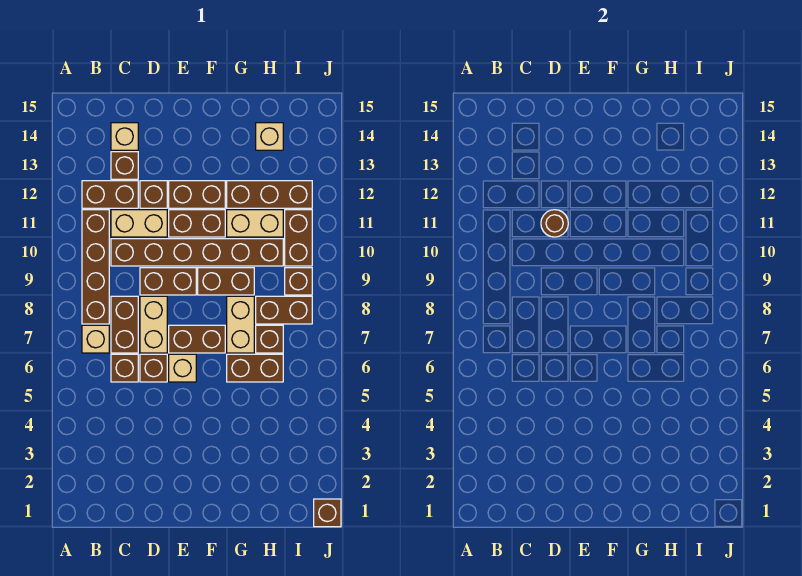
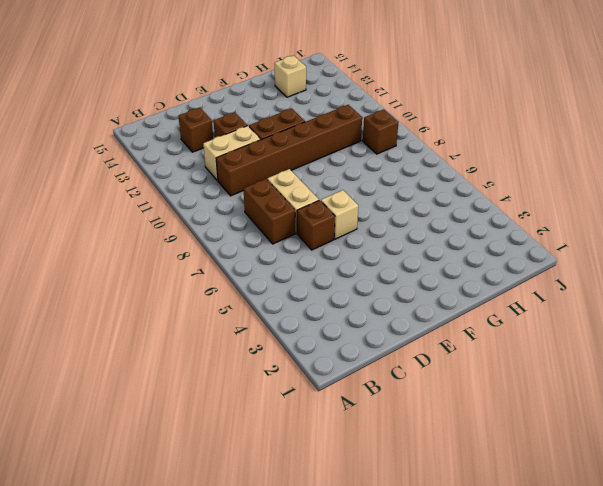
none -> tan 1x1 brick [82,325,109,353]
none -> brown 1x4 brick [82,210,109,324]
none -> brown 1x2 brick [82,181,138,208]

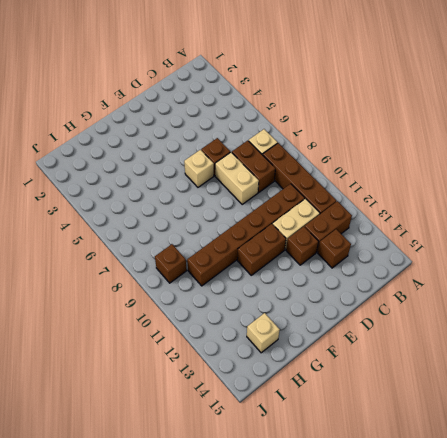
none -> brown 1x1 brick [111,354,138,382]
none -> tan 1x1 brick [111,123,138,150]
none -> brown 1x2 brick [140,268,196,295]

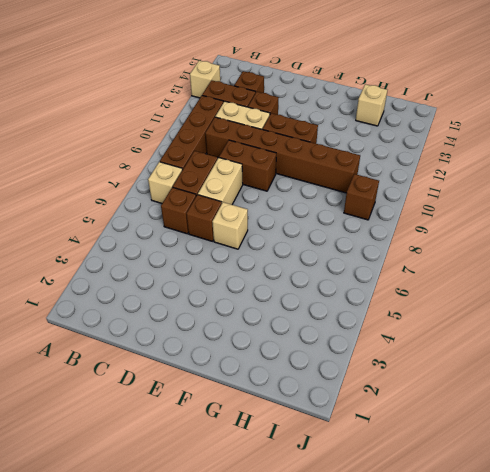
tan 1x1 brick [190,61,220,98] -> tan 1x1 brick moved to [111,123,138,150]
none -> brown 1x2 brick [169,325,225,353]
none -> brown 1x2 brick [169,181,225,208]
none -> brown 1x2 brick [198,268,254,295]

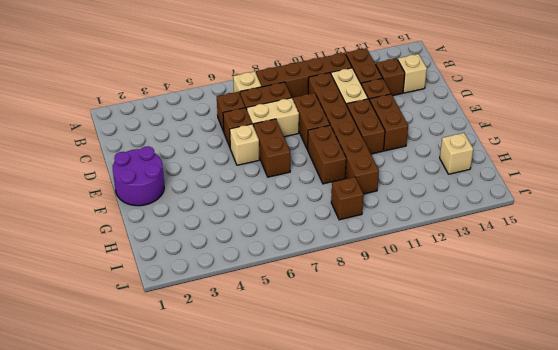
purple 2x2 round brick [113,146,164,206] -> none
none -> brown 1x2 brick [227,354,283,382]
none -> tan 1x2 brick [227,296,254,353]
none -> tan 1x2 brick [227,210,283,237]

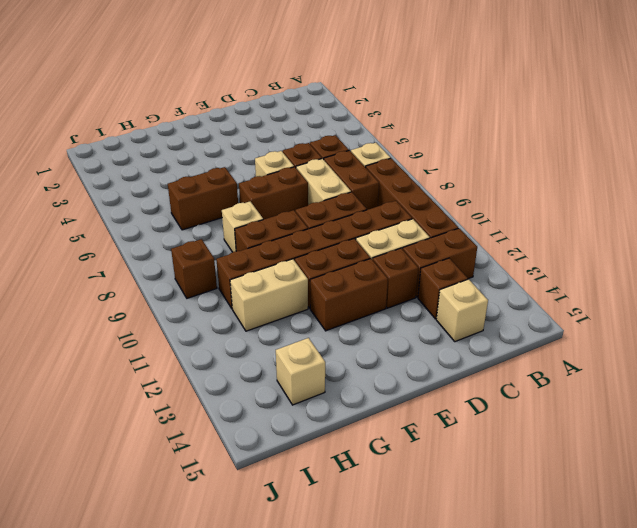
tan 1x1 brick [222,202,263,252] -> tan 1x2 brick [227,296,254,353]
none -> brown 1x3 brick [227,181,312,208]
none -> brown 1x1 brick [256,325,283,353]
none -> brown 1x2 brick [256,296,312,324]

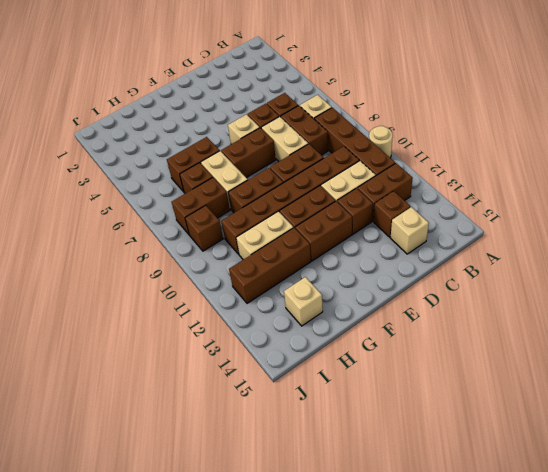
tan 1x1 round brick [369,126,393,158] -> none
none -> brown 1x2 brick [285,210,312,266]
none -> brown 1x1 brick [314,499,341,527]
none -> brown 1x1 round brick [541,210,568,237]

